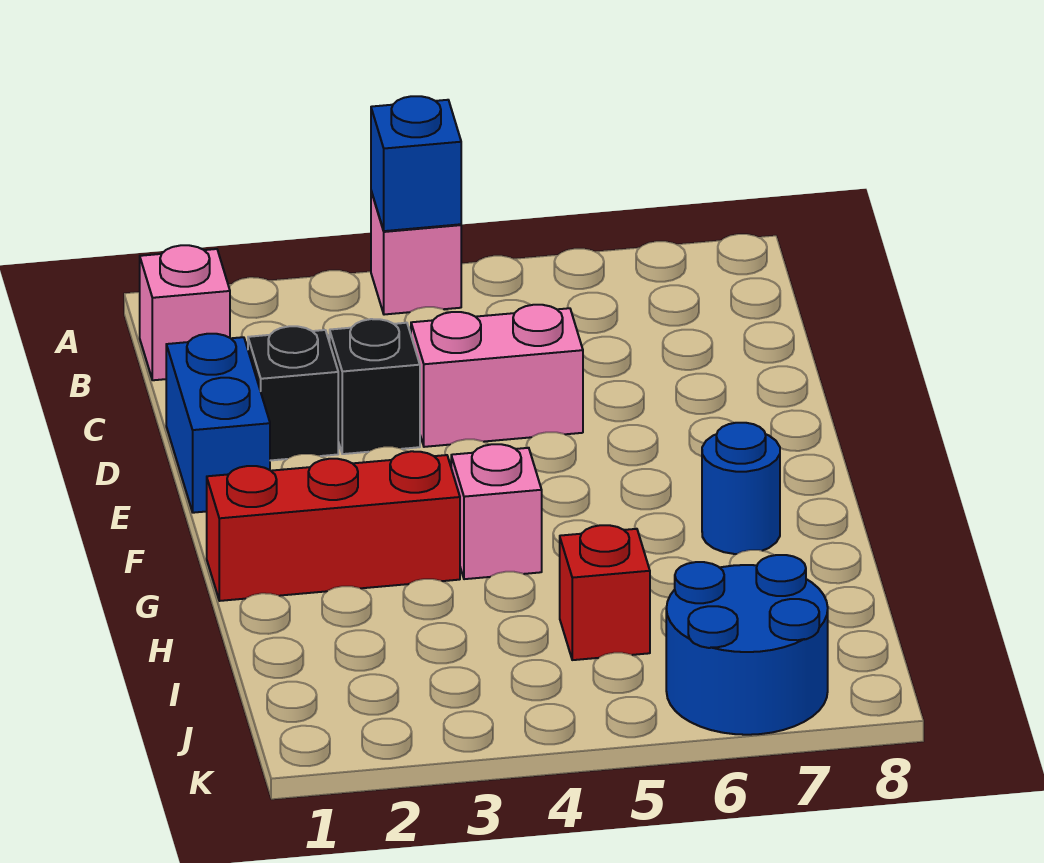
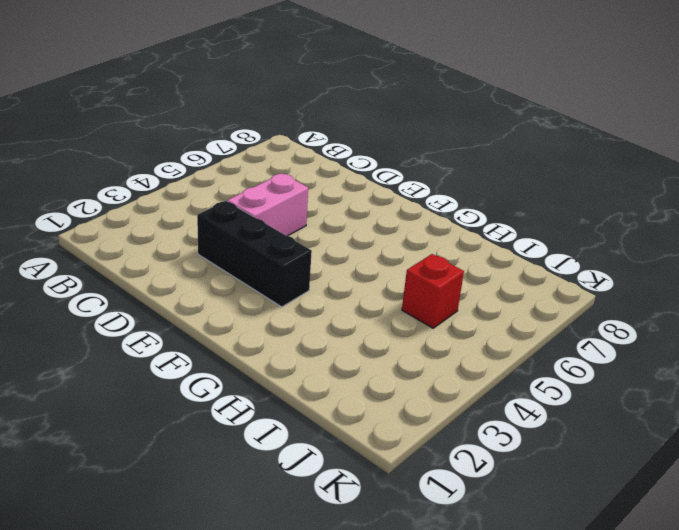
black 1x3 brick [197,201,312,307] -> black 1x1 brick [330,319,420,454]
none -> pink 1x1 brick [371,191,461,315]
none -> pink 1x1 brick [140,245,230,380]
none -> blue 1x2 brick [166,334,270,513]

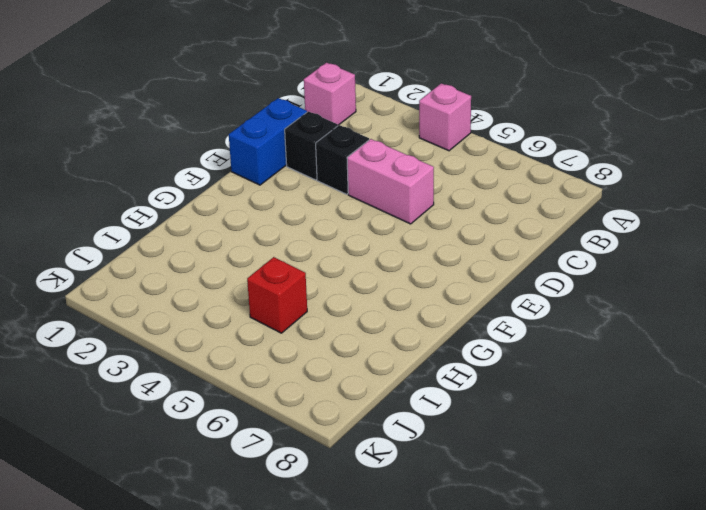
none -> red 1x3 brick [207,451,460,601]
none -> pink 1x1 brick [451,444,542,579]
none -> blue 1x1 round brick [702,423,780,554]

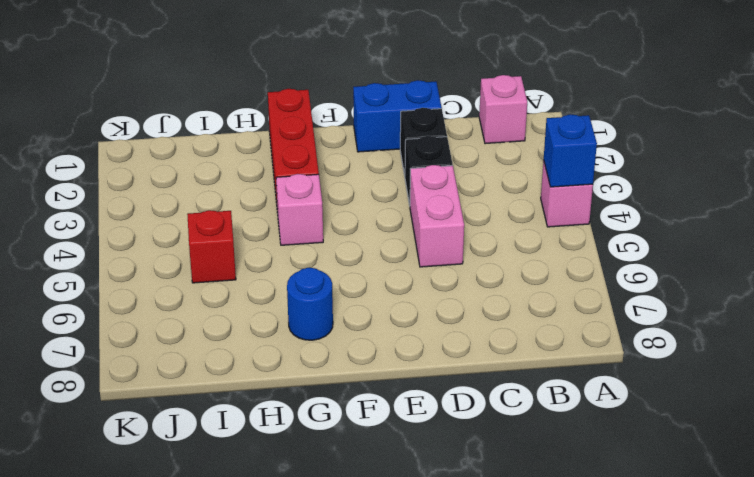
none -> blue 2x2 round brick [666,555,828,735]

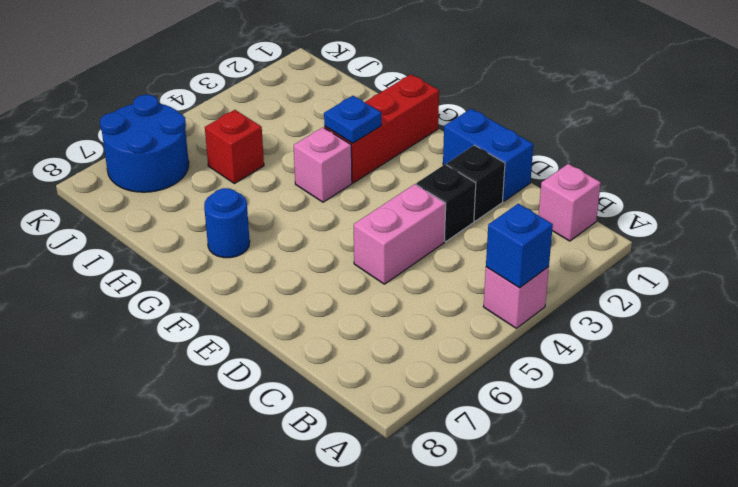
blue 1x1 plate [324,96,381,143] -> none

